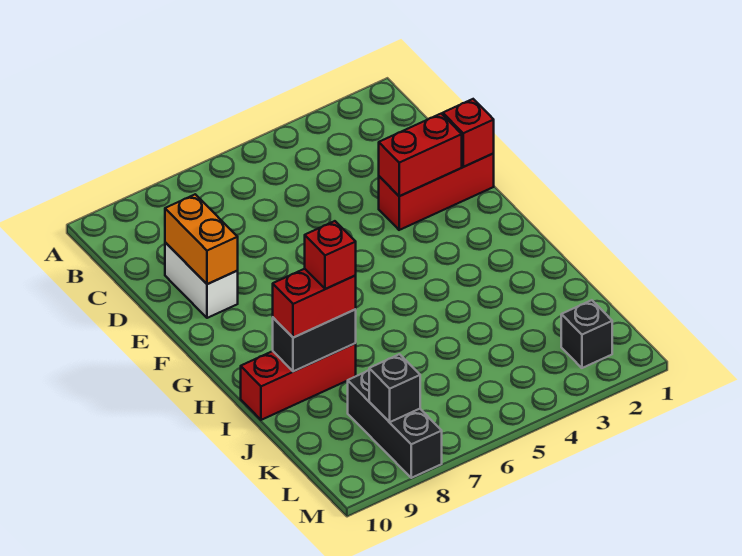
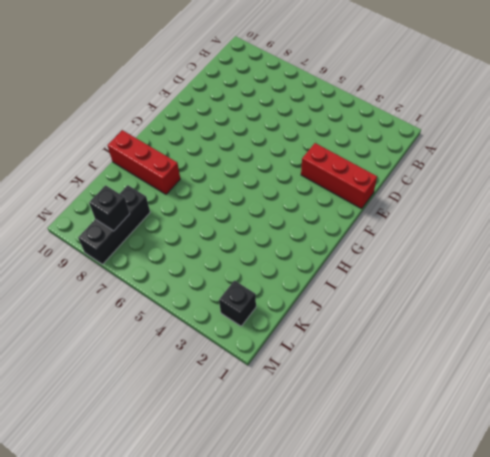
none -> white 1x2 brick [165,242,238,318]
none -> orange 1x2 brick [165,194,238,284]
none -> red 1x1 brick [443,99,494,167]

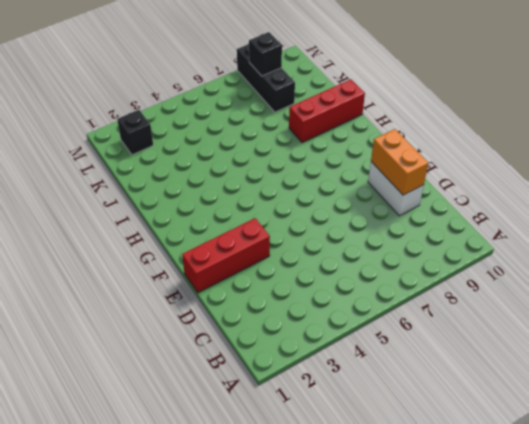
none -> red 1x1 brick [443,99,494,167]
none -> red 1x2 brick [379,114,462,196]
none -> black 1x2 brick [273,310,356,372]

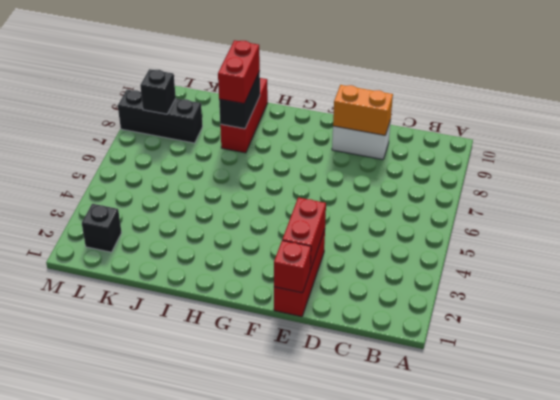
none -> red 1x1 brick [305,221,356,289]

